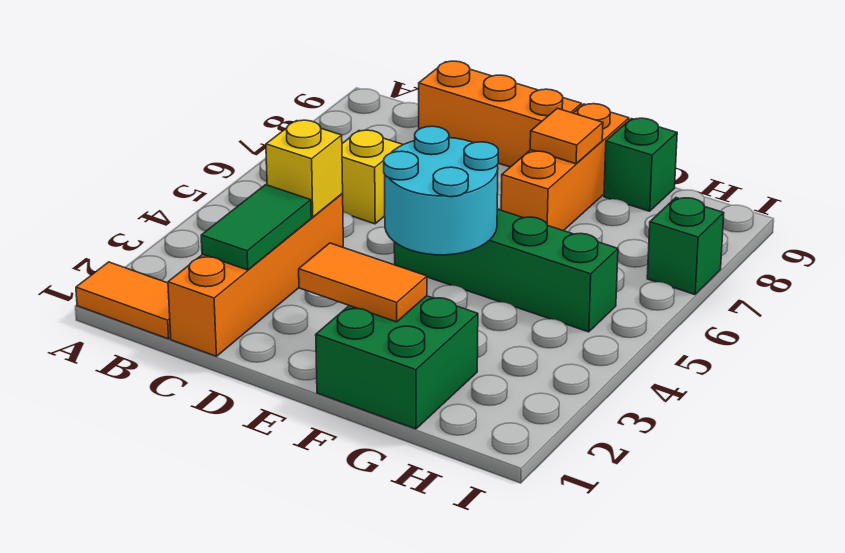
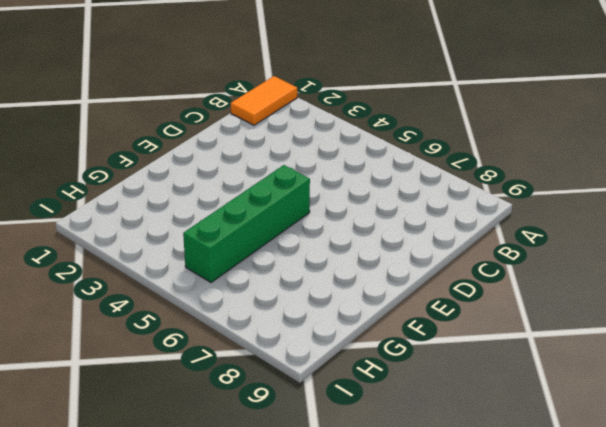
none -> orange 1x4 brick [168,194,343,356]
none -> yellow 1x1 brick [342,130,403,224]
none -> orange 1x3 brick [419,61,582,167]

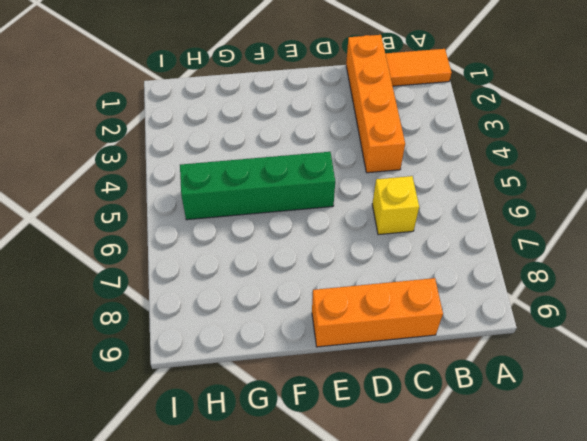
none -> green 2x2 brick [316,296,478,429]
none -> orange 1x3 brick [501,104,629,231]
none -> green 1x1 brick [604,118,677,211]

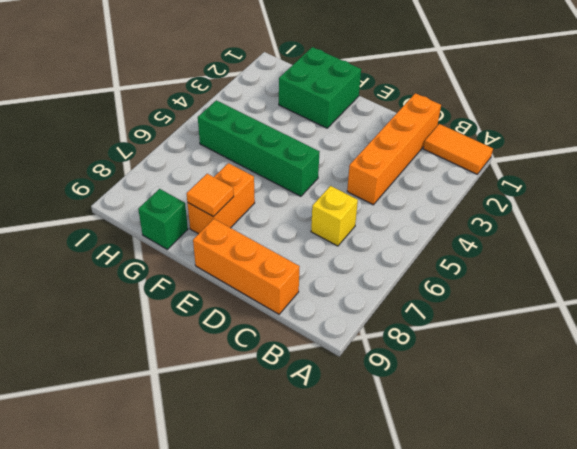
orange 1x2 brick [188,163,255,234] -> orange 1x3 brick [501,104,629,231]
none -> green 1x1 brick [647,198,724,295]
none -> green 1x2 tile [201,185,311,270]
none -> yellow 1x1 brick [266,120,343,217]

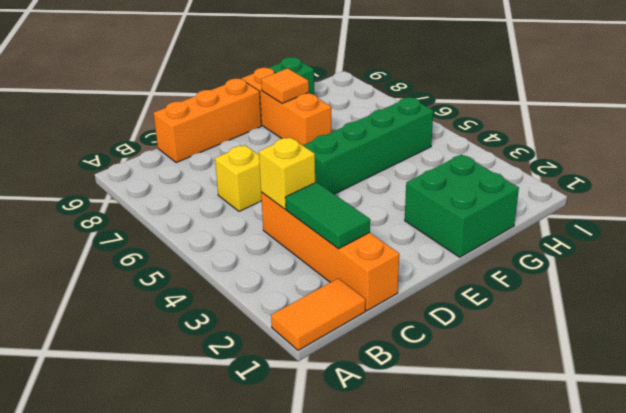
none -> green 1x1 brick [647,198,724,295]
none -> orange 1x2 tile [299,243,427,322]
none -> cyan 2x2 round brick [384,126,498,255]

